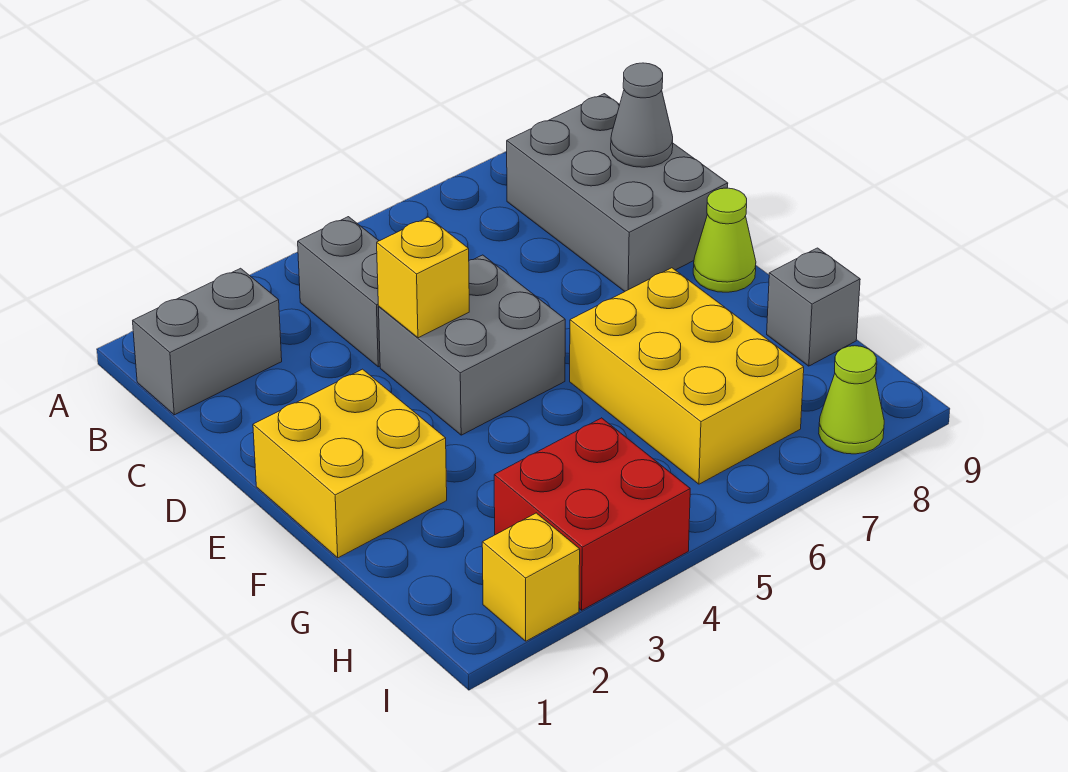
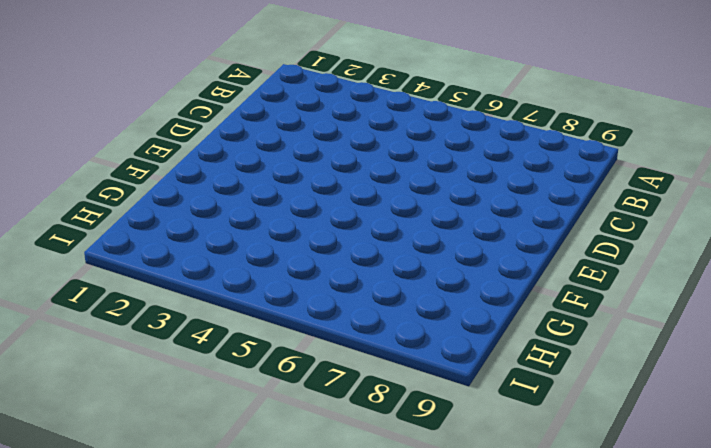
none -> grey 1x2 brick [133,268,282,415]
none -> grey 1x2 brick [298,217,380,367]
none -> grey 2x3 brick [507,94,728,291]

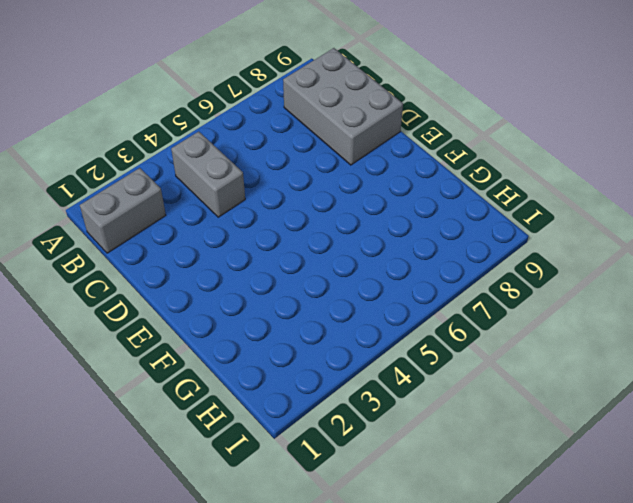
none -> grey 2x2 brick [378,255,565,435]
none -> yellow 2x2 brick [253,369,447,558]
none -> lime 1x1 cone [693,188,756,292]

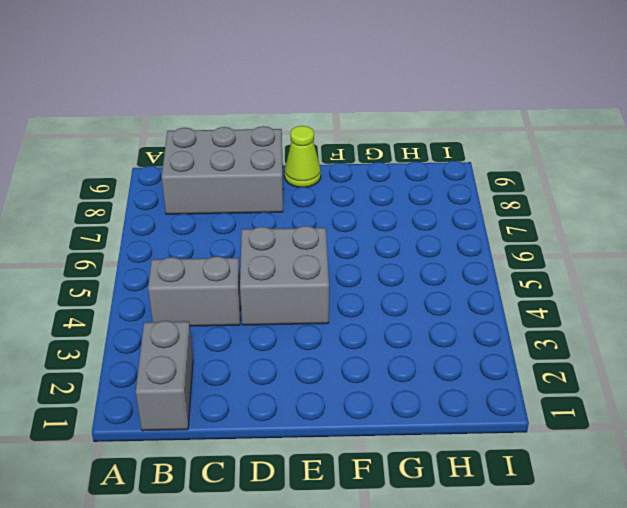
none -> yellow 2x2 brick [253,369,447,558]
none -> yellow 2x3 brick [570,268,804,484]
none -> grey 1x1 brick [767,248,860,366]

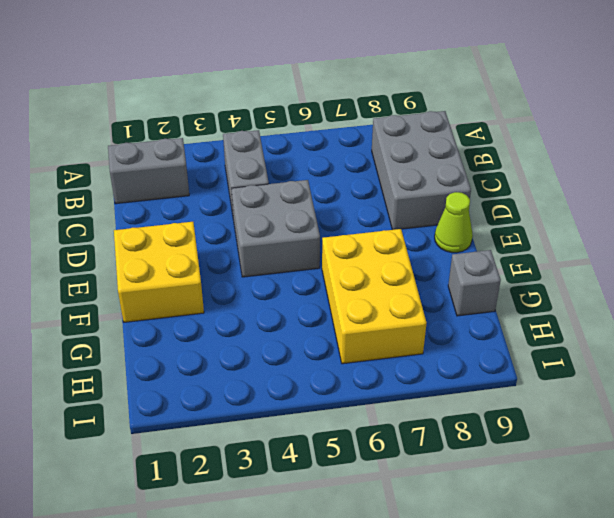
none -> red 2x2 brick [494,418,690,610]
none -> yellow 1x1 brick [482,513,580,641]
none -> lime 1x1 cone [819,346,884,454]

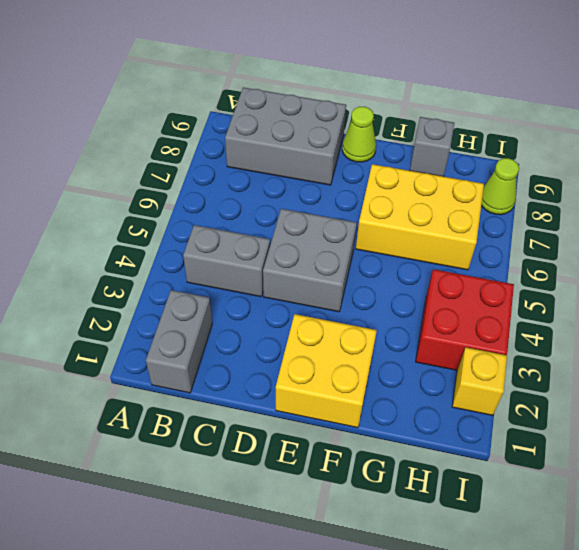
none -> grey 1x1 cone [611,63,673,167]
none -> yellow 1x1 brick [377,217,469,338]

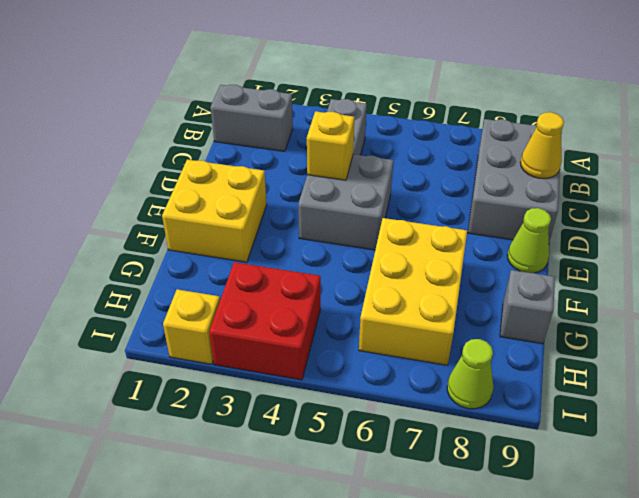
yellow 1x1 cone [520,112,564,178] -> grey 1x1 cone [611,63,673,167]

